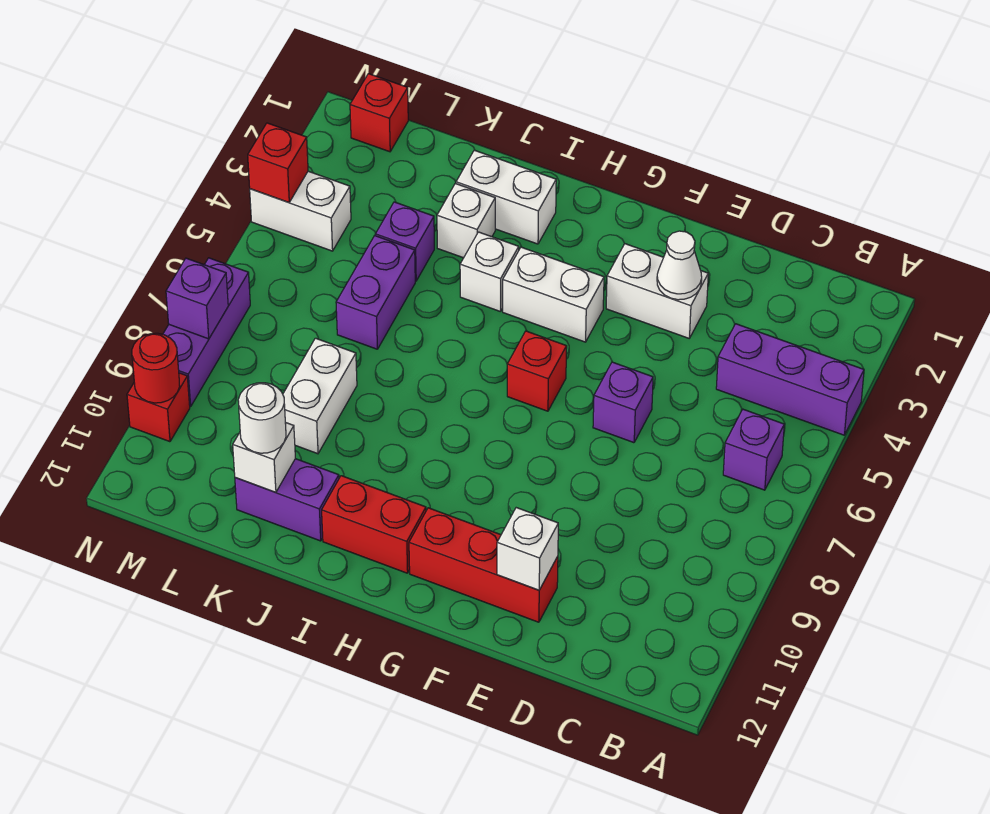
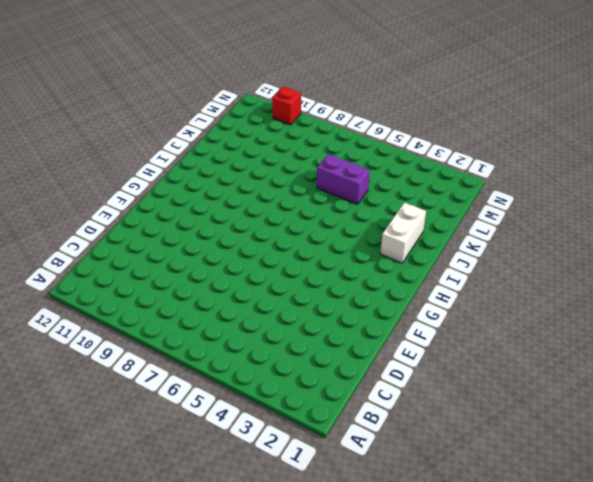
none -> purple 1x3 brick [716,324,864,435]
none -> purple 1x1 brick [723,409,784,490]
none -> white 1x2 brick [606,244,708,338]

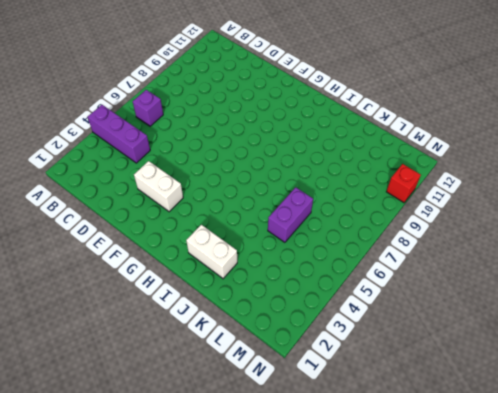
none -> purple 1x1 brick [593,362,653,443]
none -> red 1x3 brick [409,508,558,622]
none -> white 1x2 brick [503,247,604,342]

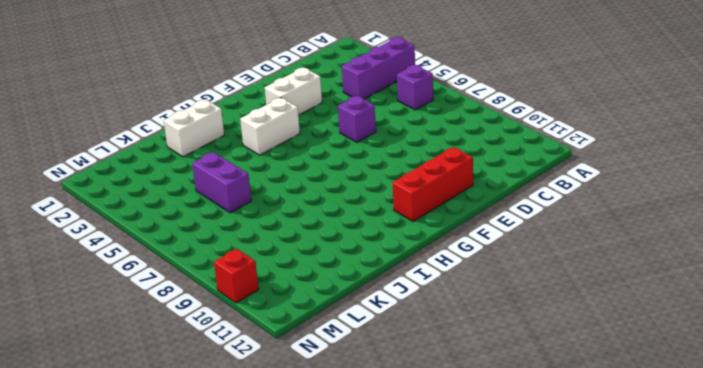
none -> red 1x1 brick [507,331,567,411]
none -> red 1x2 brick [322,476,426,573]
none -> white 1x1 brick [460,232,519,312]

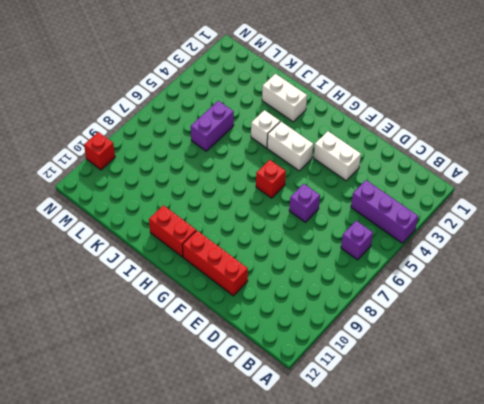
none -> white 1x1 brick [437,183,495,258]
none -> purple 1x2 brick [235,459,339,541]
none -> purple 1x1 brick [375,202,434,281]

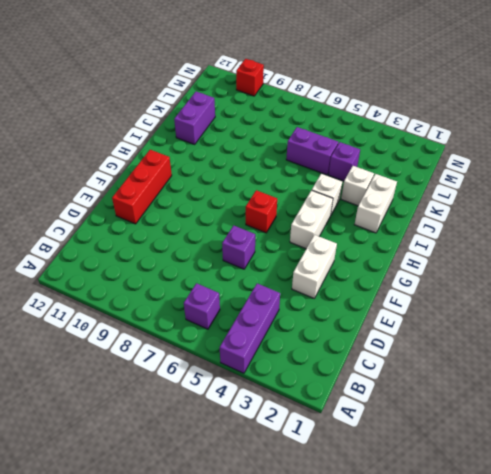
none -> red 1x2 brick [322,476,426,573]
none -> white 1x2 brick [283,338,357,454]
none -> red 1x1 brick [350,74,408,152]

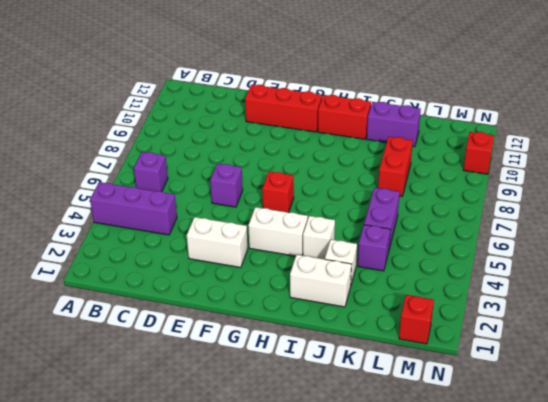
red 1x2 brick [378,137,413,196] -> white 1x2 brick [283,338,357,454]
none -> white 1x2 brick [250,171,351,251]
none -> purple 1x3 brick [163,258,250,407]
none -> white 1x1 cone [657,231,702,300]

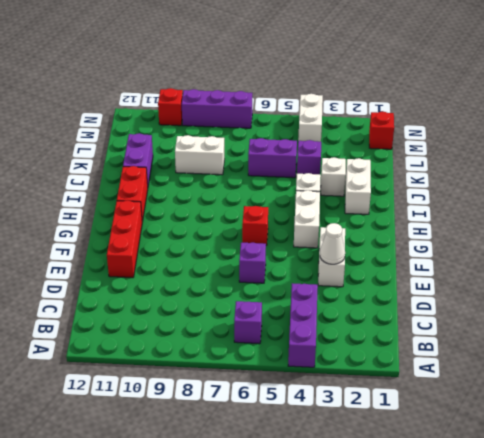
none -> white 1x1 brick [497,508,558,590]
none -> white 1x1 brick [233,422,295,492]
none -> red 1x1 brick [248,123,308,202]

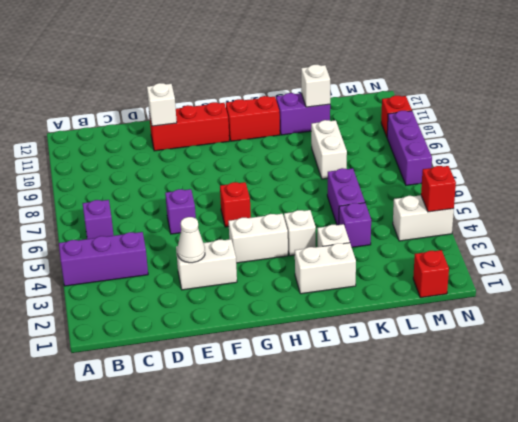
none -> purple 1x1 brick [166,258,228,339]
none -> red 1x1 round brick [132,333,180,403]
none -> white 1x1 round brick [238,383,286,453]

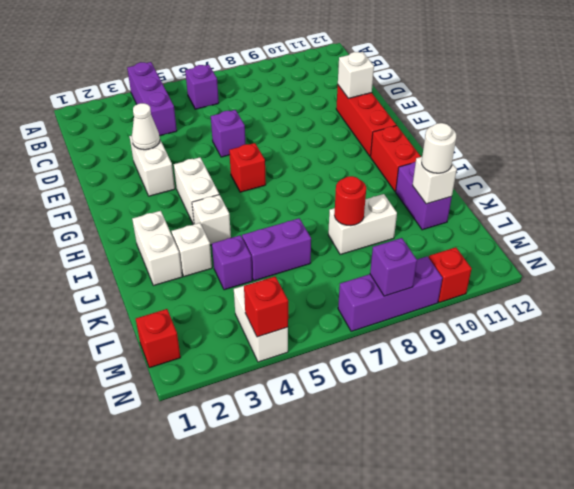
red 1x1 round brick [334,176,366,226] -> red 1x1 round brick moved to [132,333,180,403]

